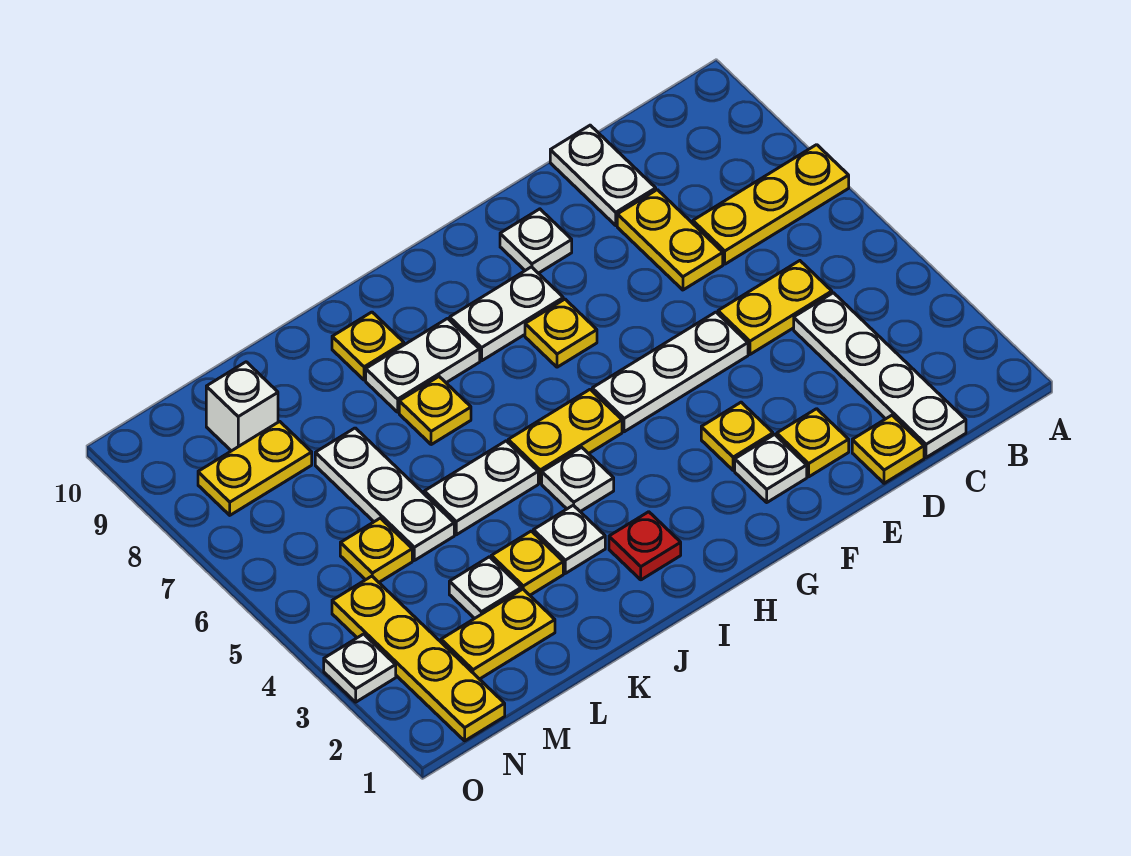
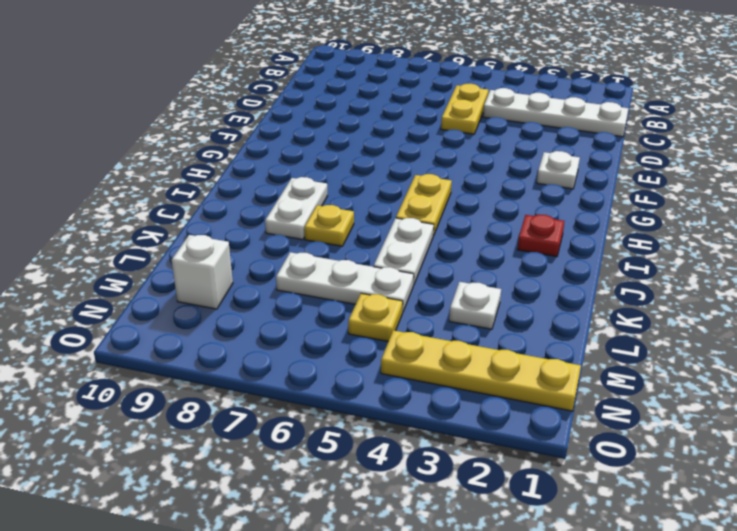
none -> yellow 1x3 plate [693,145,849,264]
none -> yellow 1x1 plate [852,415,924,483]
none -> yellow 1x2 plate [617,190,723,290]
none -> white 1x2 plate [550,125,656,225]

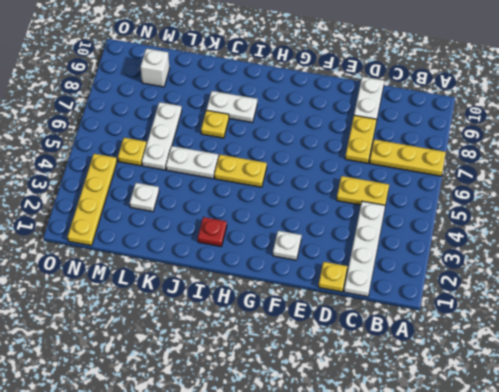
none -> yellow 1x1 plate [777,409,849,477]
none -> white 1x3 plate [592,312,748,432]
none -> yellow 1x1 plate [701,402,773,470]
none -> white 1x1 plate [500,209,572,273]

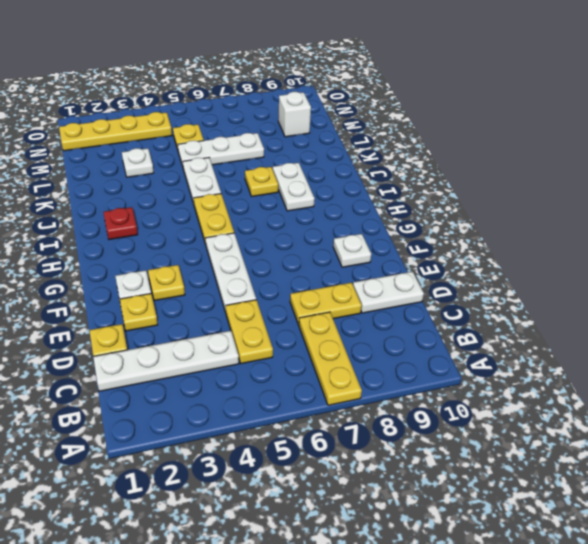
none -> yellow 1x1 plate [525,299,597,367]
none -> white 1x2 plate [450,267,563,361]
none -> white 1x1 plate [542,447,614,512]
none -> white 1x1 plate [533,505,605,573]

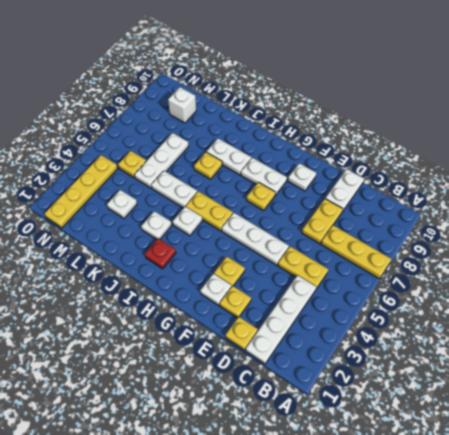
none -> yellow 1x1 plate [332,312,404,380]
none -> yellow 1x1 plate [491,531,563,595]
none -> yellow 1x2 plate [441,589,555,679]
none -> yellow 1x2 plate [198,421,312,515]

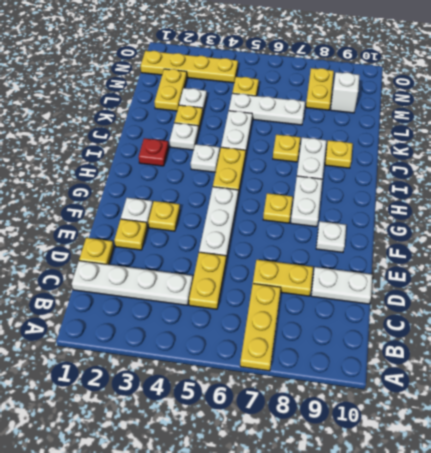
none -> white 1x1 plate [324,634,396,702]

